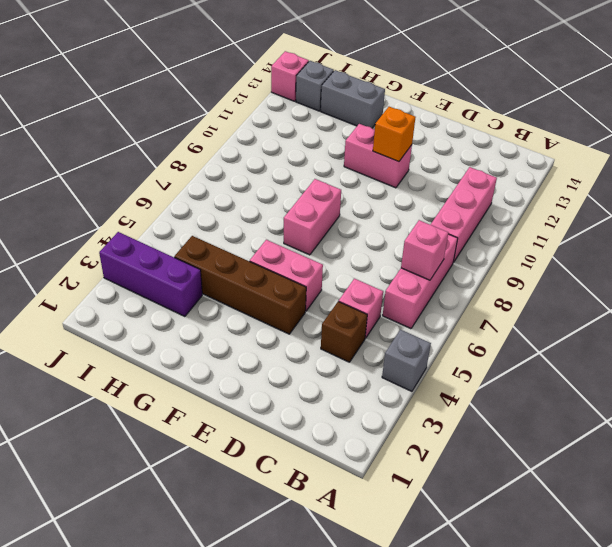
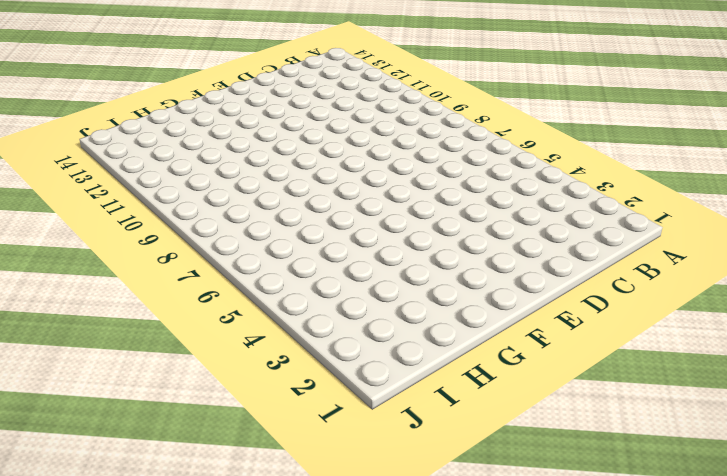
none -> grey 1x1 brick [382,330,431,391]
none -> pink 1x3 brick [383,234,458,329]
none -> pink 1x3 brick [430,167,497,262]

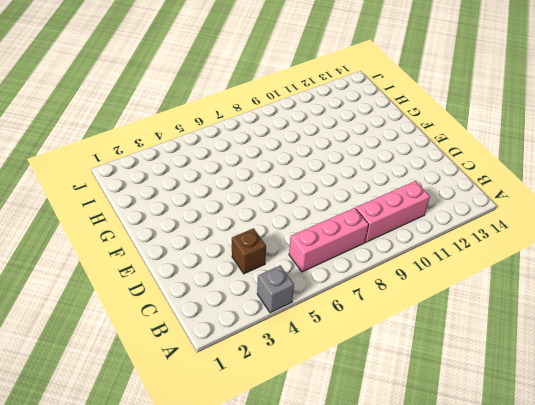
none -> pink 1x1 brick [339,278,383,338]
none -> brown 1x4 brick [174,236,306,334]
none -> pink 1x2 brick [250,240,323,311]

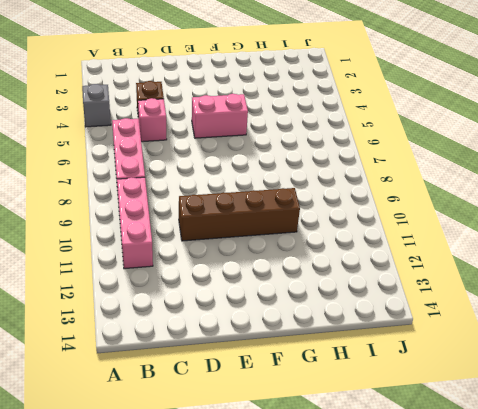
brown 1x4 brick [179,188,300,241] -> brown 1x4 brick moved to [174,236,306,334]
none -> pink 1x2 brick [344,124,412,188]
none -> pink 1x2 brick [284,179,341,255]
none -> grey 1x2 brick [321,70,385,128]

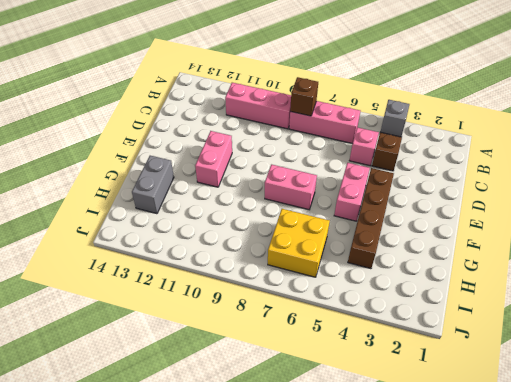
brown 1x1 brick [290,77,318,116] -> none
yellow 2x2 brick [268,209,330,277] -> none
none -> purple 1x3 brick [99,232,202,316]
none -> grey 1x1 brick [296,61,334,111]
none -> pink 1x1 brick [271,51,309,101]

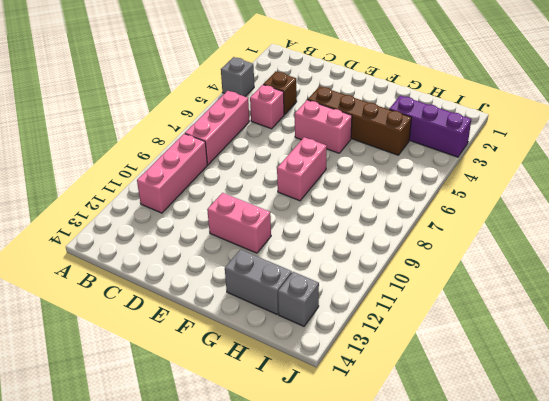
none -> pink 1x1 brick [271,51,309,101]
none -> pink 1x1 brick [401,220,448,280]
none -> orange 1x1 brick [373,107,416,162]

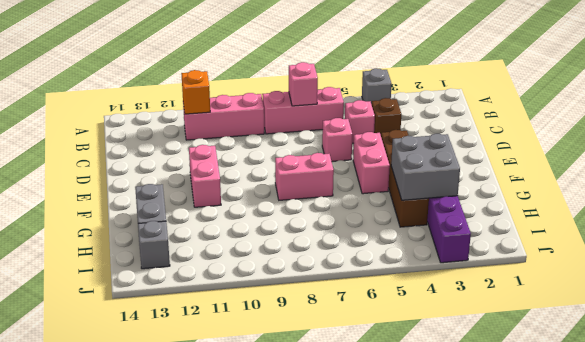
orange 1x1 brick [181,70,210,114] -> orange 1x1 brick moved to [373,107,416,162]
pink 1x1 brick [322,118,352,161] -> pink 1x1 brick moved to [271,51,309,101]
grey 2x2 brick [391,134,460,200] -> none

